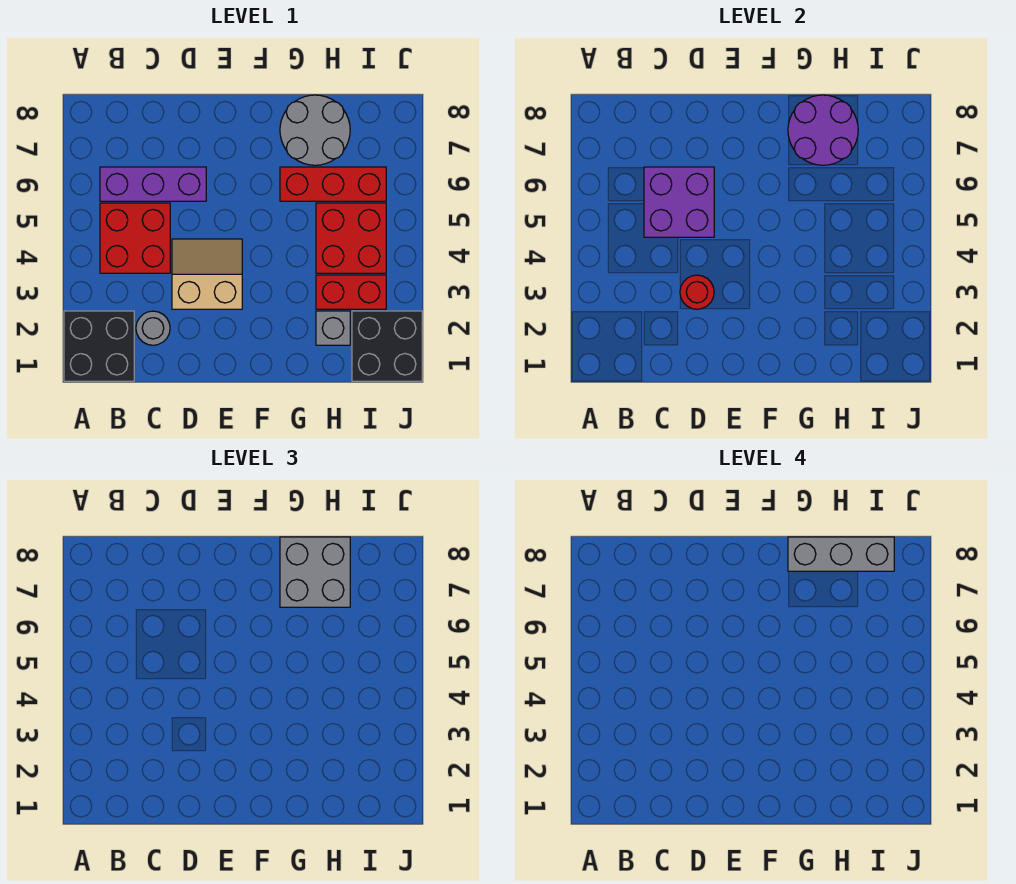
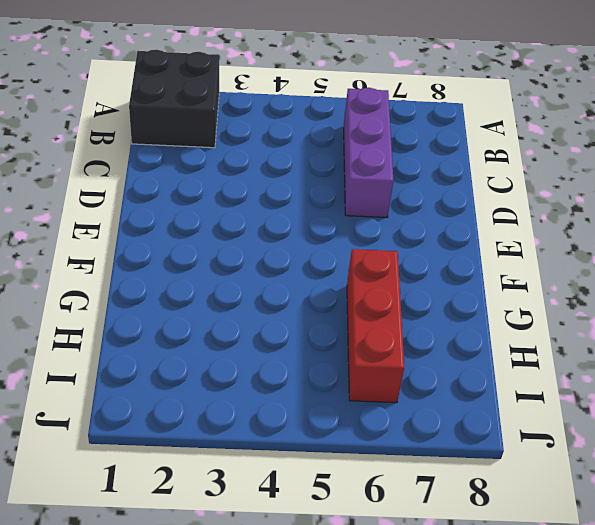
none -> red 2x2 brick [100,203,170,273]
none -> grey 1x1 round brick [136,311,170,345]
none -> tan 2x2 slope [172,239,242,309]

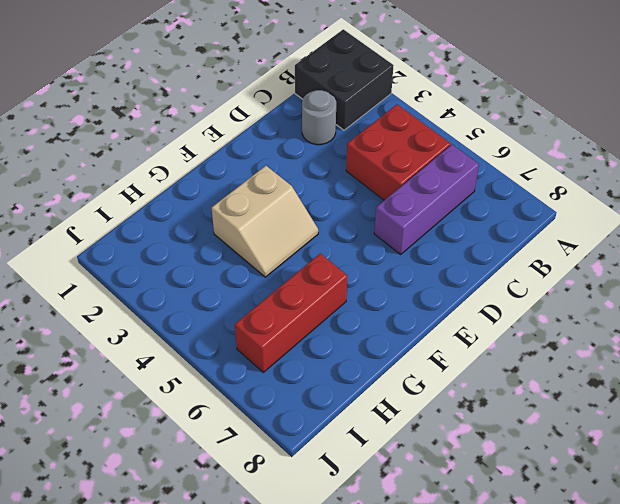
tan 2x2 slope [212,166,318,277] -> tan 2x2 slope moved to [172,239,242,309]
none -> grey 2x2 round brick [280,95,350,165]
none -> grey 1x1 brick [316,311,350,345]
none -> red 1x2 brick [316,275,386,309]

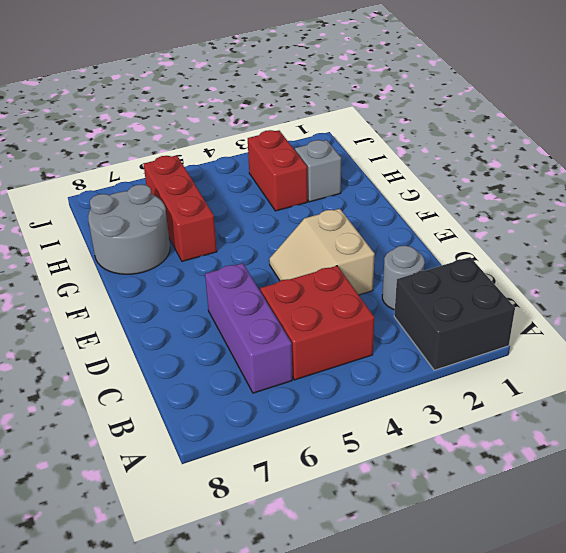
none -> red 2x2 brick [316,203,386,273]
none -> black 2x2 brick [352,311,422,381]
none -> purple 2x2 brick [644,167,714,237]

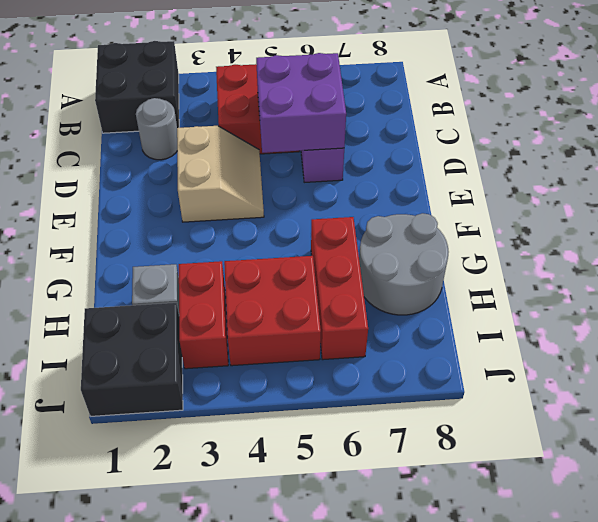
none -> red 1x1 round brick [680,275,714,309]
none -> purple 2x2 round brick [788,95,858,165]
none -> grey 2x2 brick [280,537,350,607]

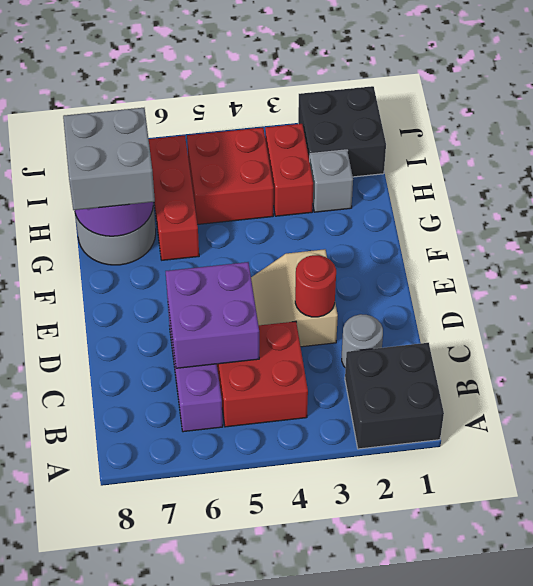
none -> grey 1x3 brick [788,537,894,571]

